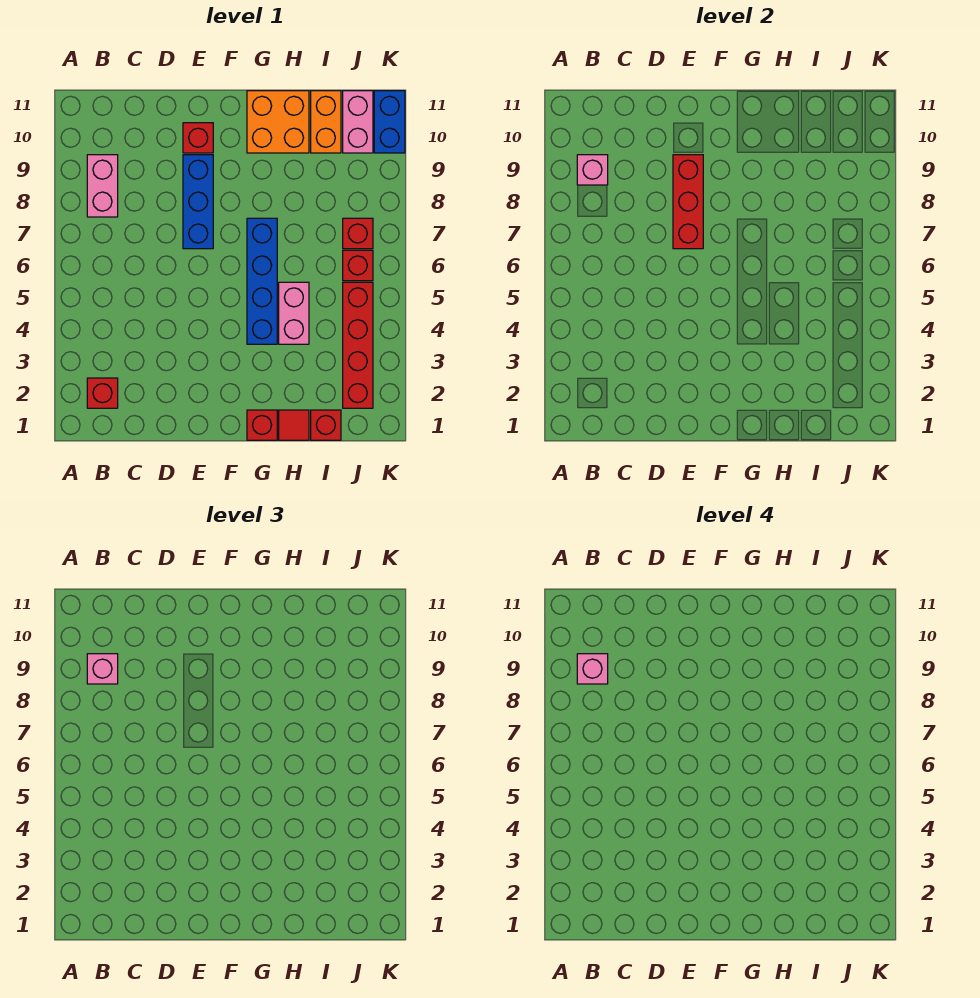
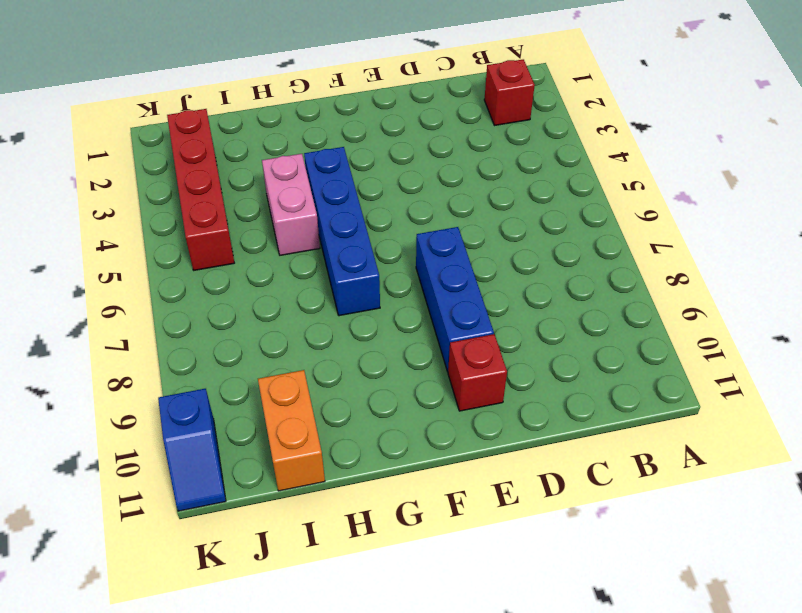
blue 1x2 slope [158,389,226,511] -> blue 1x2 brick [374,91,405,153]
none -> pink 1x2 brick [87,155,118,217]
none -> red 1x1 brick [247,410,277,440]
none -> orange 2x2 brick [247,91,309,153]

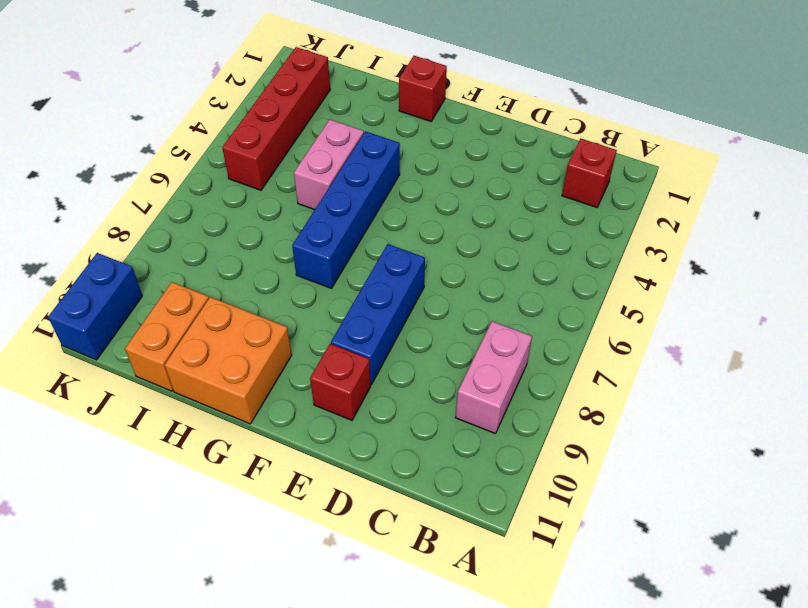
none -> red 1x1 tile [279,410,309,440]
none -> red 1x1 brick [311,410,341,440]
none -> red 1x1 brick [343,250,373,281]

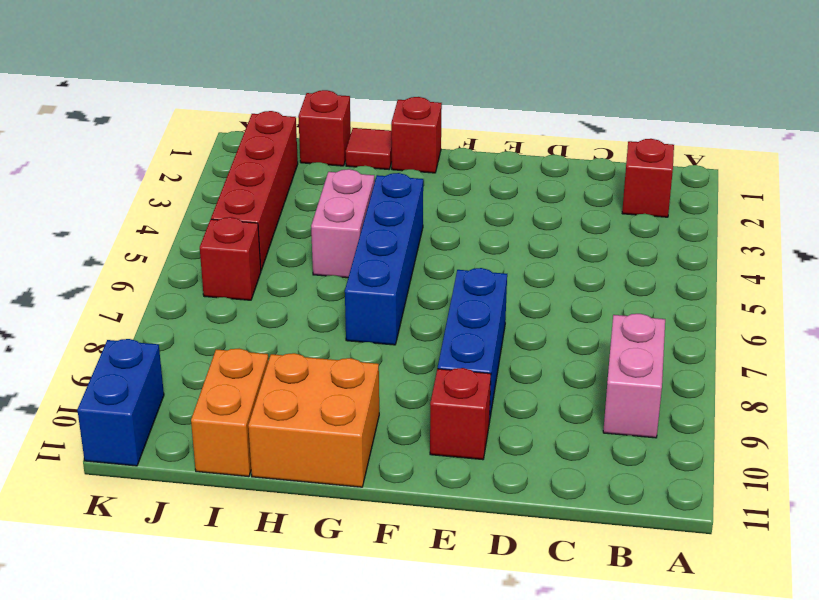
none -> red 1x1 brick [343,218,373,249]
none -> pink 1x2 brick [343,91,373,153]
none -> pink 1x1 brick [577,155,608,185]

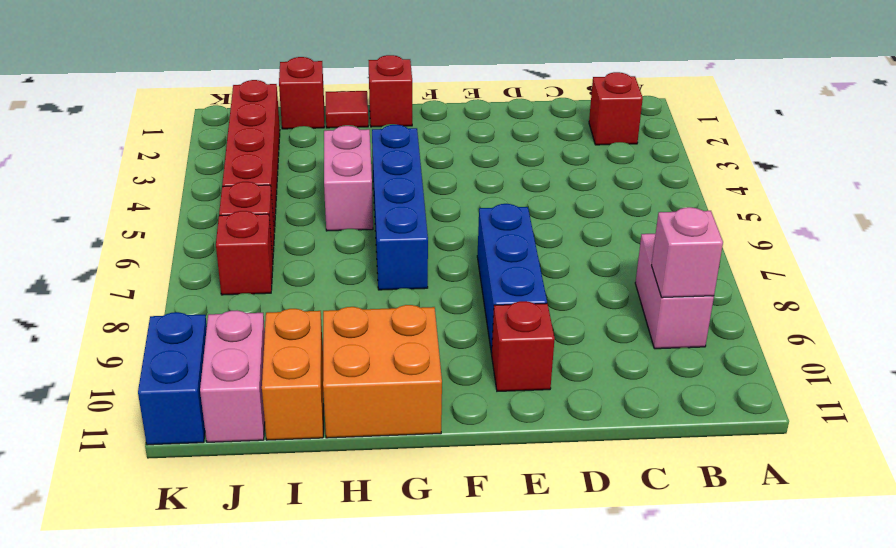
none -> red 1x3 brick [673,155,703,249]
none -> pink 1x1 brick [87,654,118,684]
none -> pink 1x1 brick [577,654,608,684]

